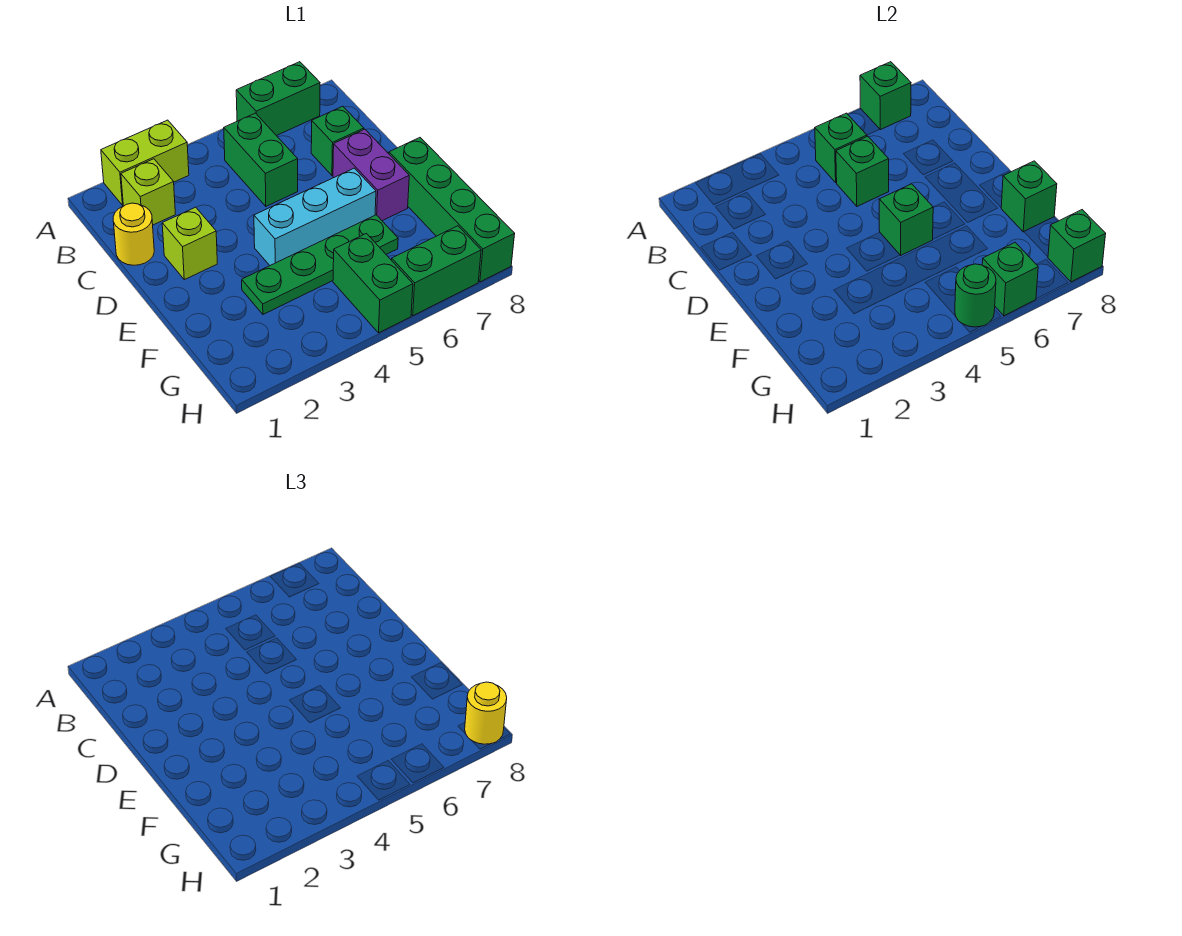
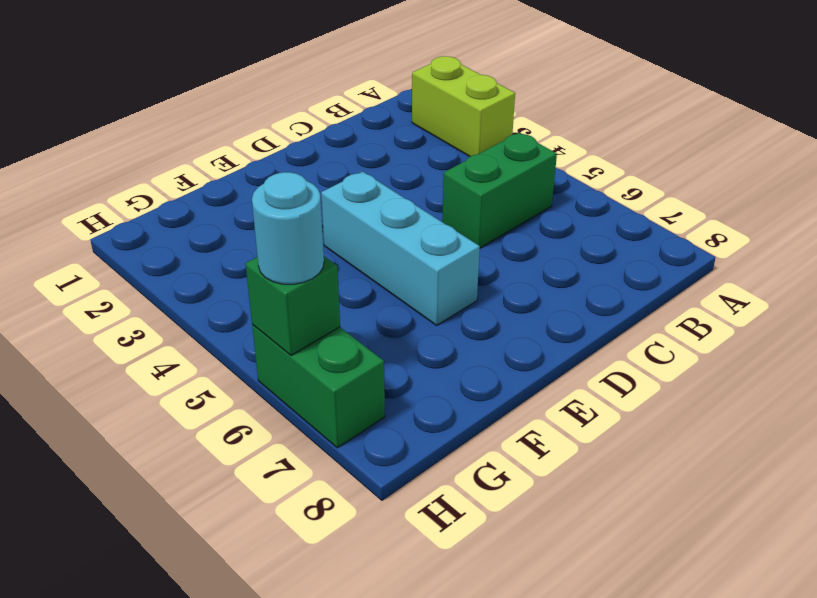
cyan 1x1 round brick [252,172,324,284] -> none
none -> green 1x2 brick [236,62,320,136]
none -> lime 1x1 brick [121,159,175,225]
none -> yellow 1x1 round brick [113,203,154,265]

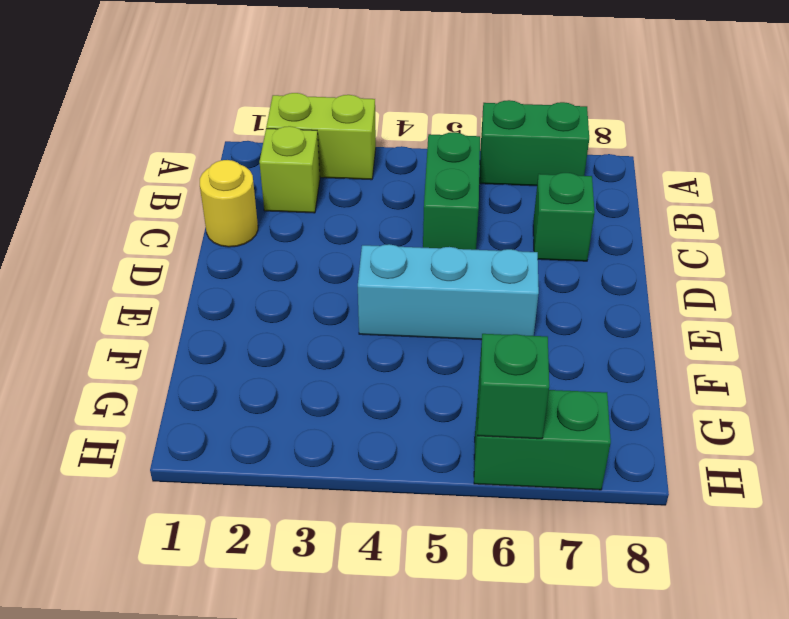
none -> lime 1x1 brick [162,207,217,280]
none -> purple 1x2 brick [333,129,409,221]
none -> green 1x4 brick [389,138,515,282]

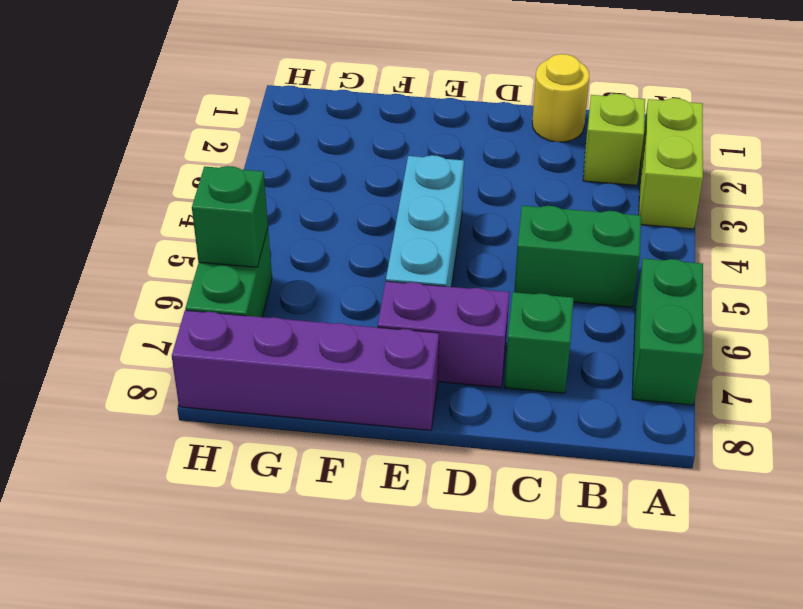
purple 1x4 brick [172,310,439,430] -> green 1x4 brick [389,138,515,282]
none -> lime 1x1 brick [162,207,217,280]
none -> green 1x4 plate [242,215,398,314]
none -> green 1x2 brick [333,234,413,333]

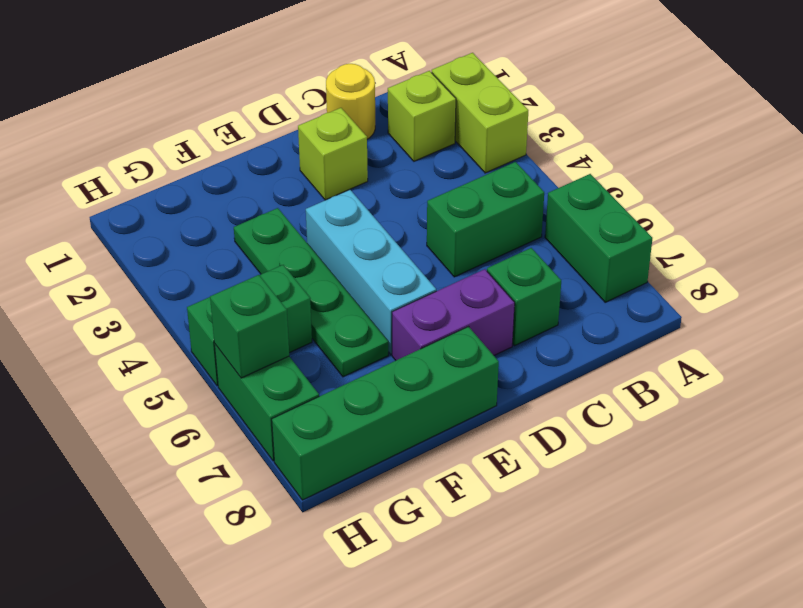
none -> green 1x1 brick [860,62,911,130]
none -> green 1x1 brick [815,113,867,182]
none -> green 1x1 brick [836,136,889,206]

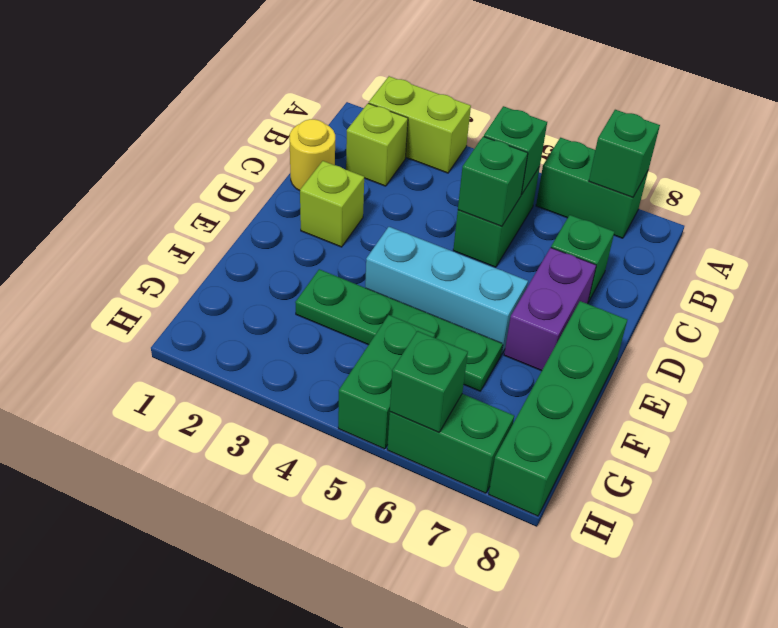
none -> green 1x1 brick [879,184,933,255]
none -> green 1x1 brick [1001,161,1057,232]
none -> green 1x1 round brick [955,264,996,327]

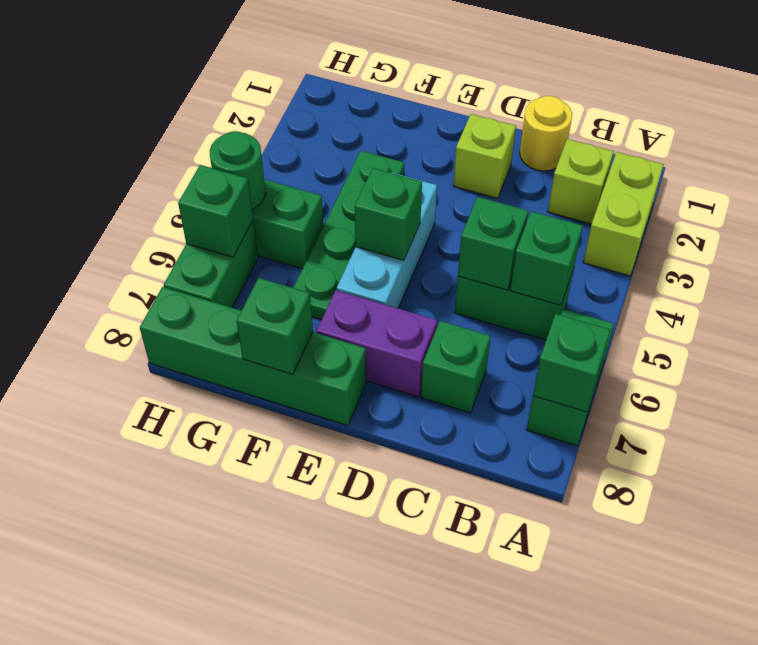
none -> green 1x1 brick [1048,210,1106,282]
none -> yellow 1x1 round brick [465,682,507,744]

